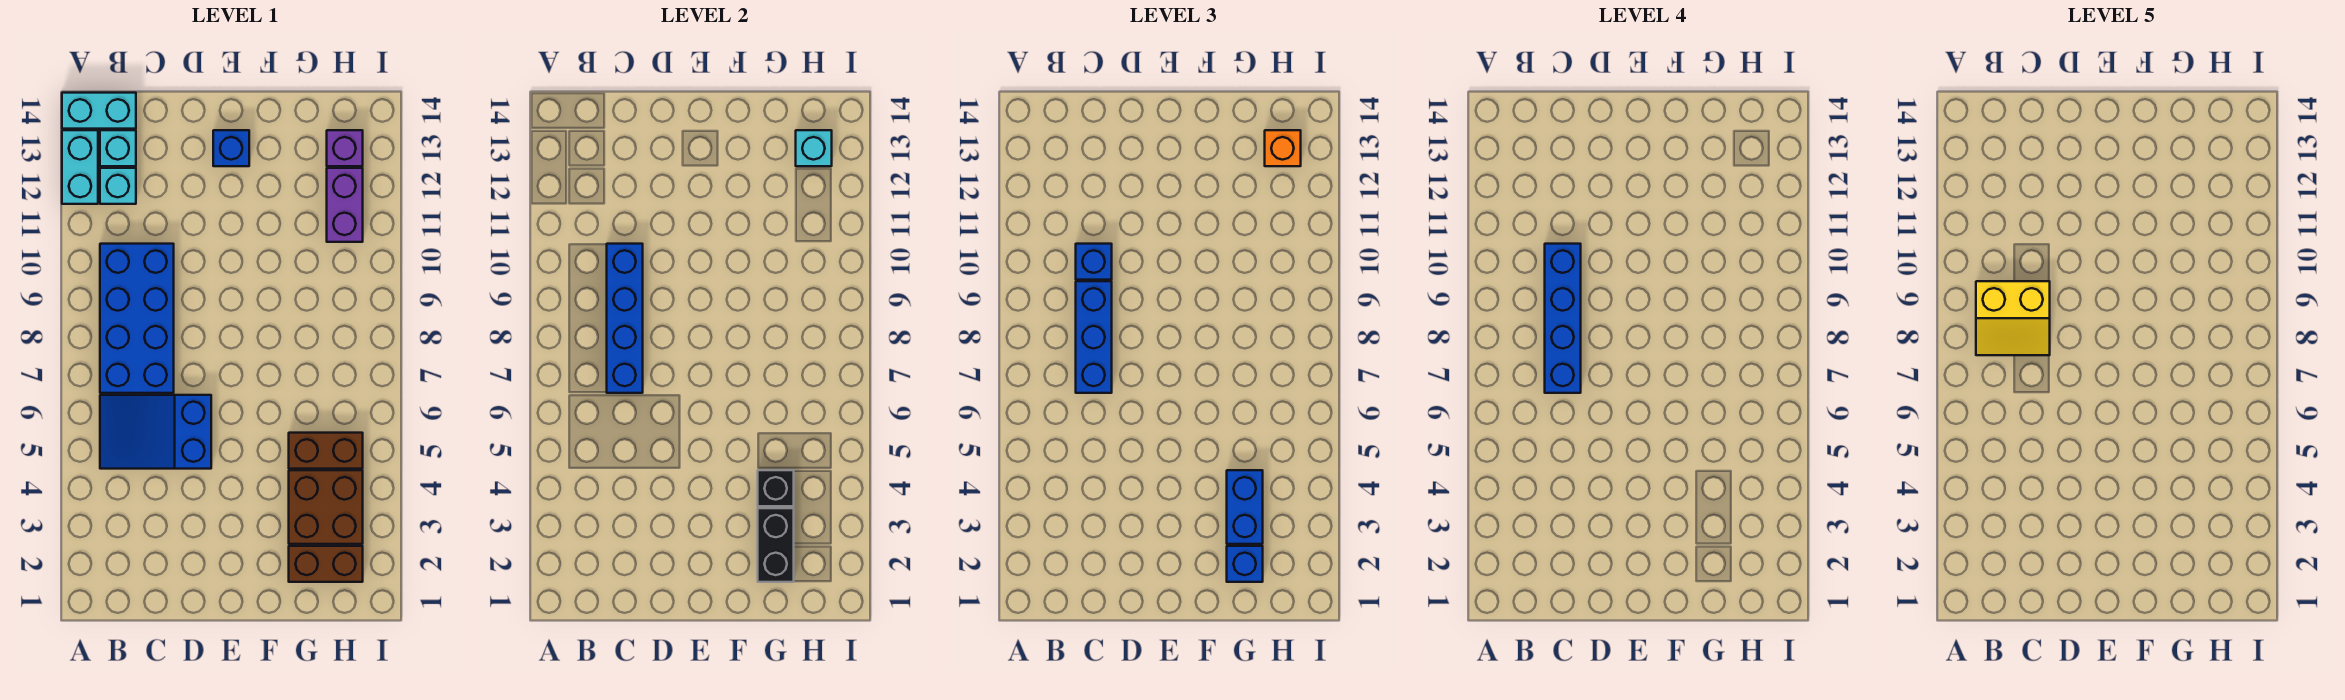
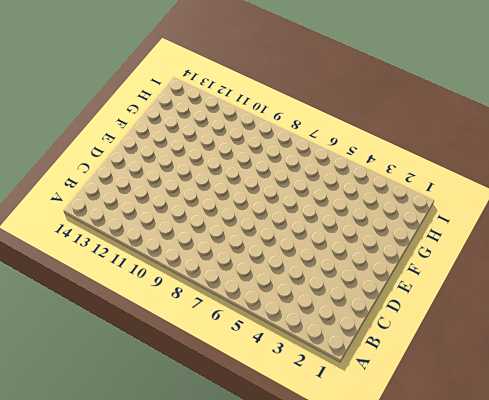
none -> cyan 1x2 brick [62,130,98,204]
none -> cyan 1x2 brick [62,93,136,129]
none -> blue 2x3 slope [100,395,211,469]

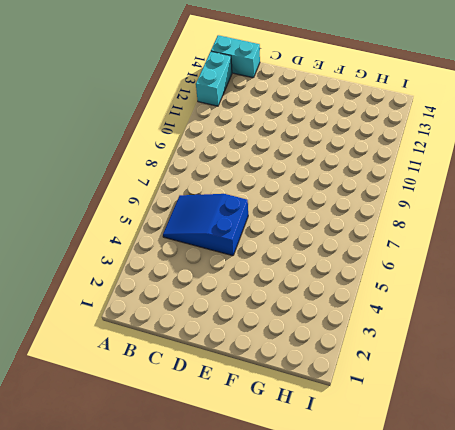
none -> blue 2x4 brick [100,244,174,393]
none -> cyan 1x1 brick [100,168,136,204]
none -> cyan 1x1 brick [100,130,136,166]

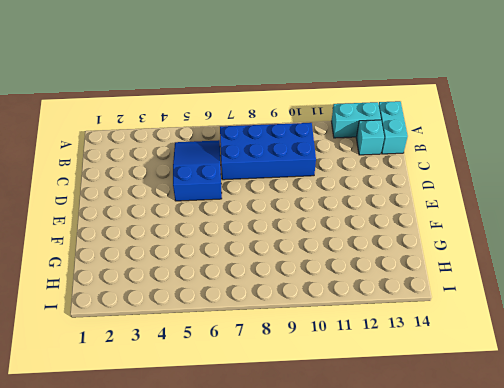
none -> cyan 1x1 brick [100,168,136,204]
none -> blue 1x1 brick [213,130,249,166]
none -> brown 1x2 brick [289,546,363,582]

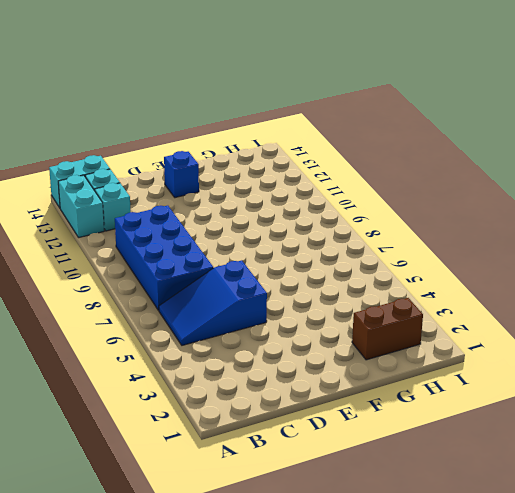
none -> brown 2x2 brick [289,470,363,544]
none -> brown 1x2 brick [289,433,363,469]
none -> purple 1x2 brick [327,168,363,242]

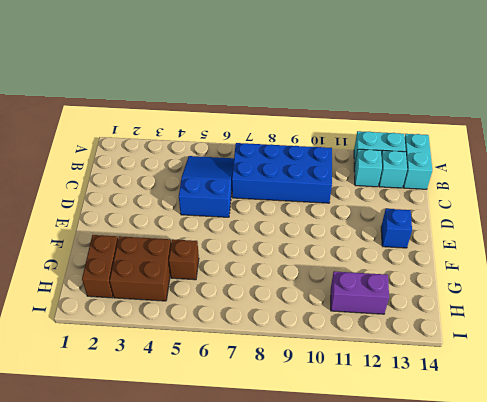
brown 1x1 brick [169,239,199,280] -> brown 1x2 brick [289,433,363,469]
none -> purple 1x1 brick [327,130,363,166]
none -> blue 1x4 brick [607,244,643,393]
none -> black 1x2 brick [758,508,794,582]

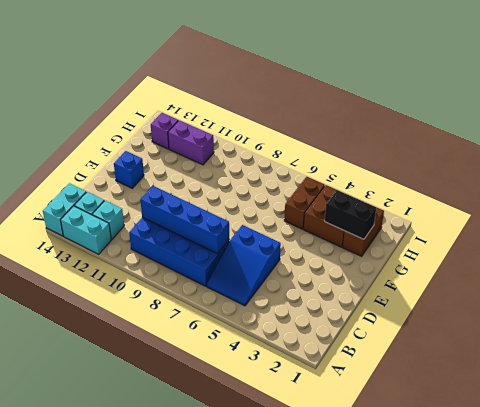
none -> black 1x1 brick [758,470,794,506]
none -> cyan 1x1 brick [796,130,832,166]
none -> blue 1x3 brick [1076,281,1112,393]

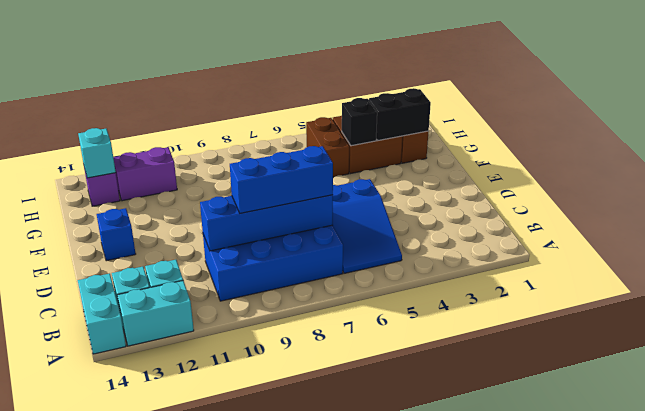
none -> blue 1x1 brick [1076,244,1112,280]
none -> blue 1x1 brick [1227,546,1263,582]
none -> blue 1x2 brick [1227,470,1263,544]

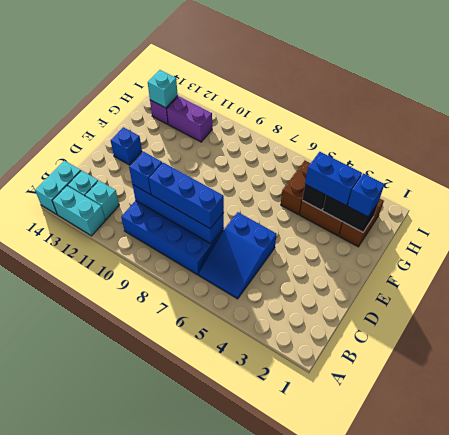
none -> orange 1x1 brick [1265,130,1301,166]
none -> blue 1x4 brick [1545,244,1581,393]
none -> yellow 2x2 slope [1976,281,2050,355]

